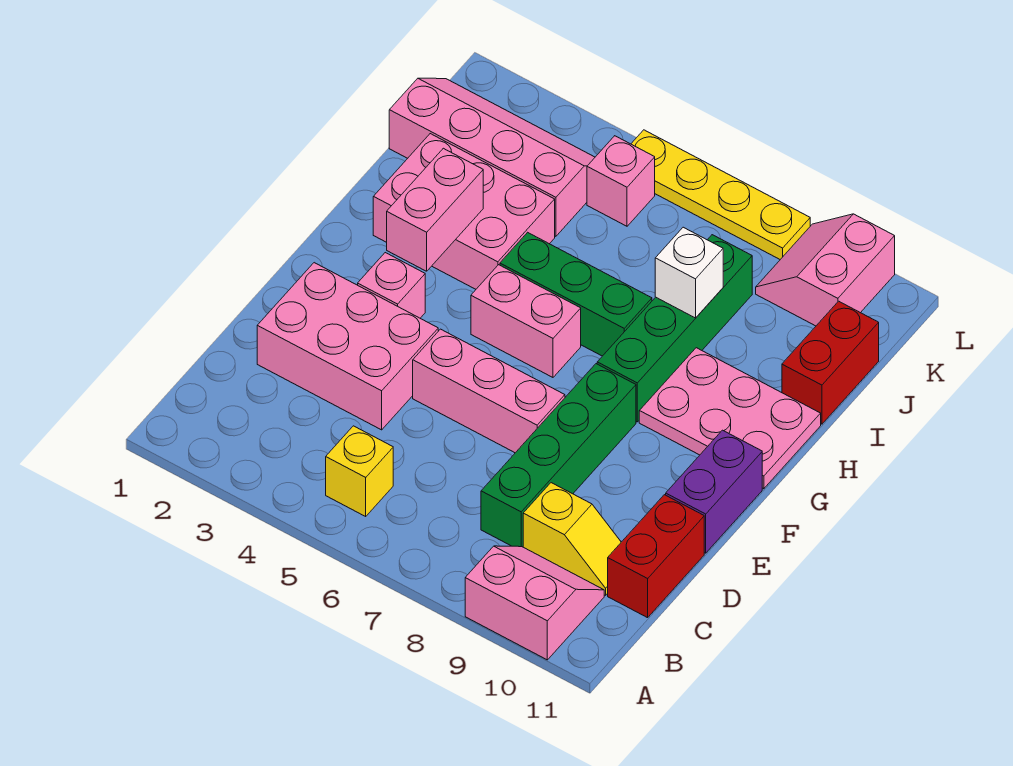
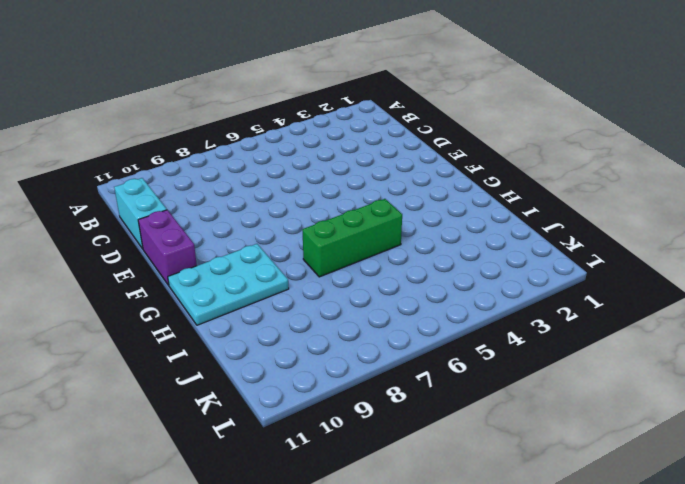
cyan 1x2 brick [114,178,167,249] -> red 1x2 brick [608,495,704,618]
cyan 2x3 plate [168,244,289,325] -> pink 2x3 plate [639,348,821,489]
none -> pink 2x2 slope [465,546,604,660]
none -> yellow 1x1 brick [326,426,393,516]
none -> green 1x4 brick [481,364,636,547]

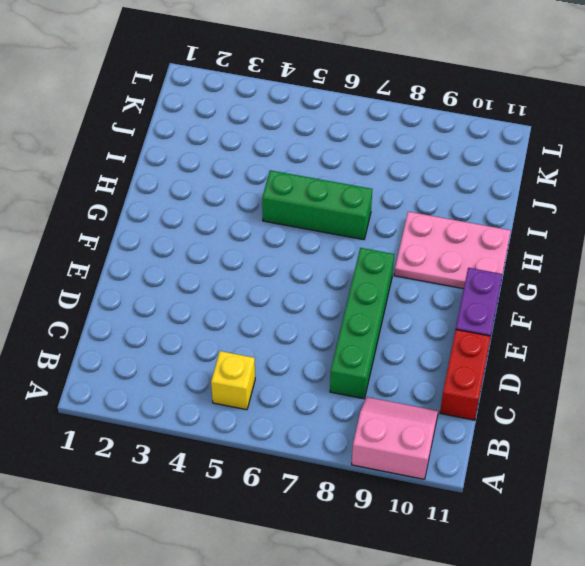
none -> yellow 1x2 slope [523,483,621,595]
none -> pink 2x3 brick [257,263,438,430]
none -> pink 1x3 brick [413,329,565,453]

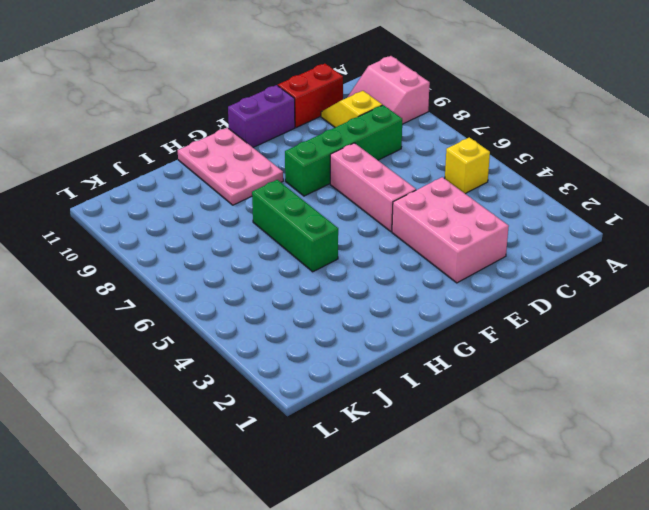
none -> pink 1x1 brick [358,253,425,318]
none -> pink 1x2 brick [471,265,581,377]
none -> green 1x4 brick [597,235,752,422]

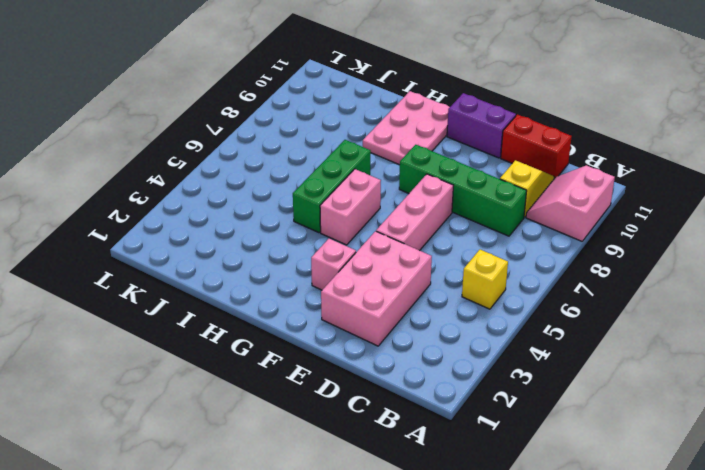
none -> green 1x4 brick [597,235,752,422]
none -> pink 2x3 brick [373,134,555,289]
none -> red 1x2 brick [782,301,879,424]

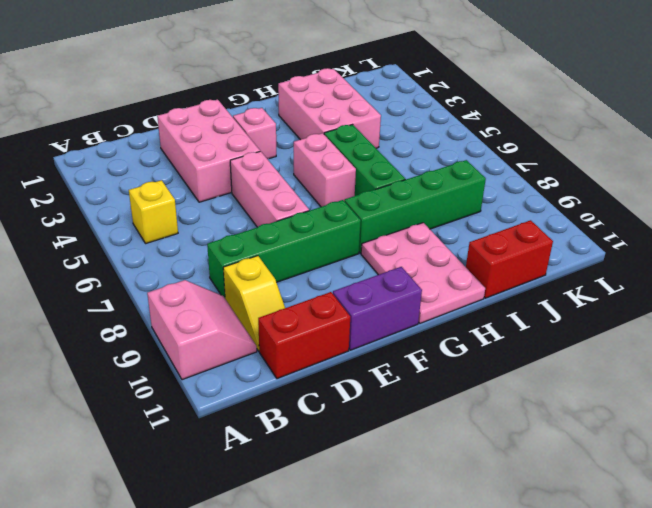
none -> pink 2x4 slope [389,78,595,236]
none -> pink 1x1 brick [587,136,655,226]
none -> pink 2x2 slope [756,214,895,326]

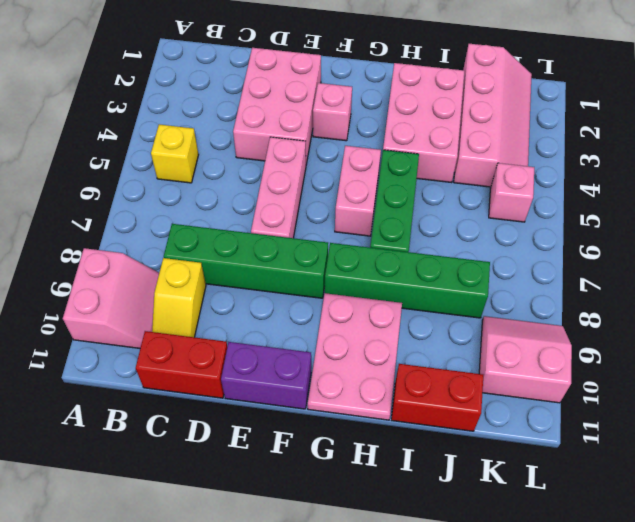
none -> yellow 1x4 plate [631,130,810,259]
none -> pink 1x2 brick [387,148,483,271]
none -> white 1x1 brick [655,227,723,318]

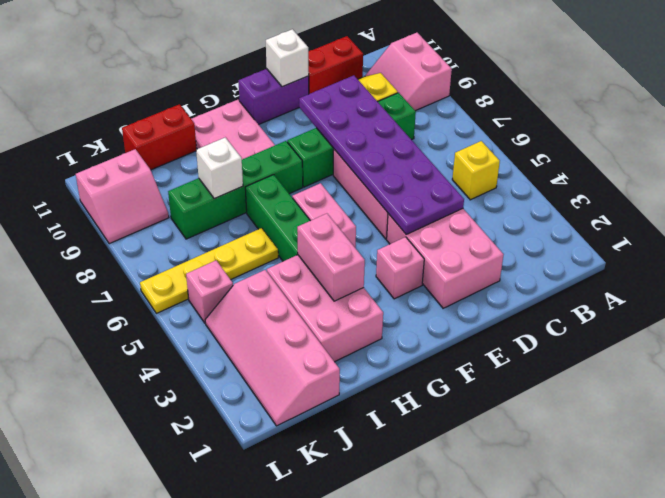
purple 2x6 plate [299,75,464,234] -> none
white 1x1 brick [266,29,309,87] -> none
pink 1x2 brick [297,213,365,301] -> pink 1x2 brick turned to [387,148,483,271]
yellow 1x4 plate [140,228,278,313] -> yellow 1x4 plate turned to [631,130,810,259]

